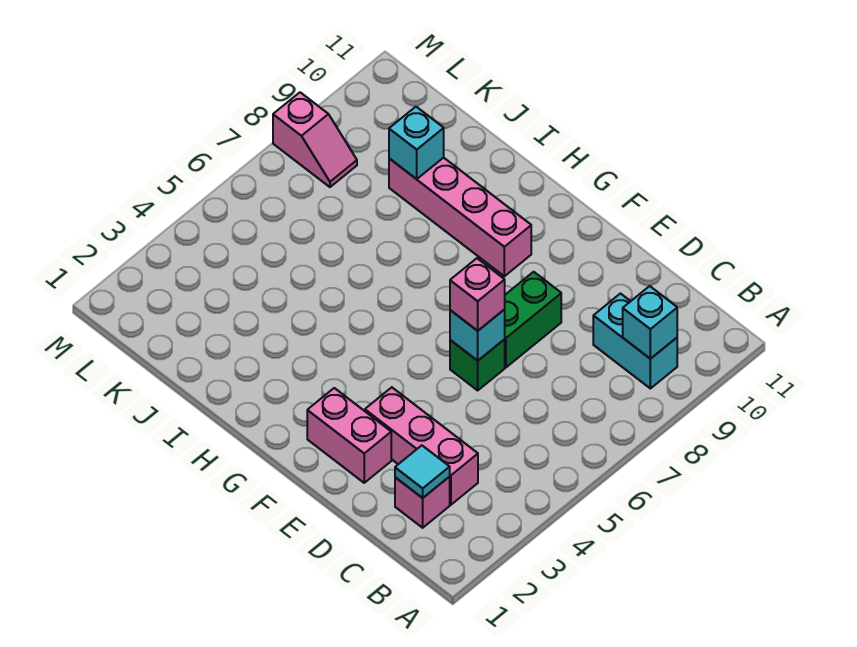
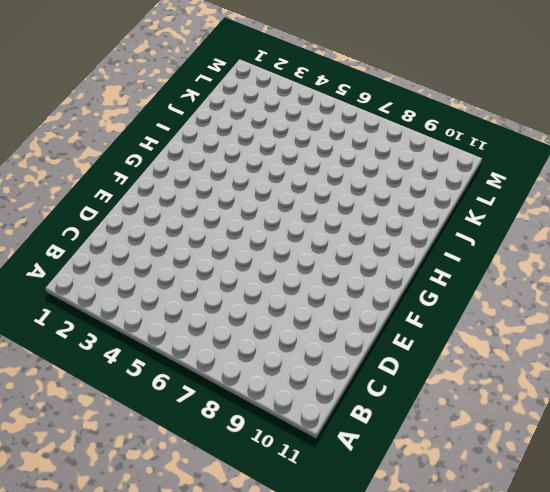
none -> cyan 1x2 brick [593,294,677,388]
none -> pink 1x1 brick [395,477,450,528]
none -> pink 1x3 brick [365,387,478,505]

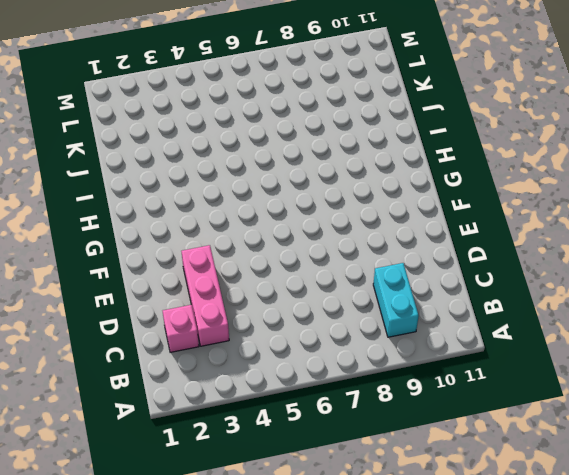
none -> pink 1x2 brick [307,388,391,483]
none -> green 1x1 brick [450,339,505,390]
none -> green 1x2 brick [505,272,561,367]

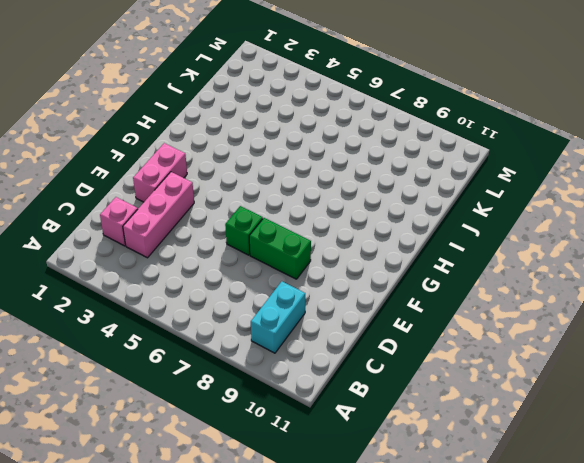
none -> pink 1x4 brick [389,158,531,276]
none -> pink 1x2 slope [273,92,357,187]
none -> cyan 1x1 brick [623,286,677,359]

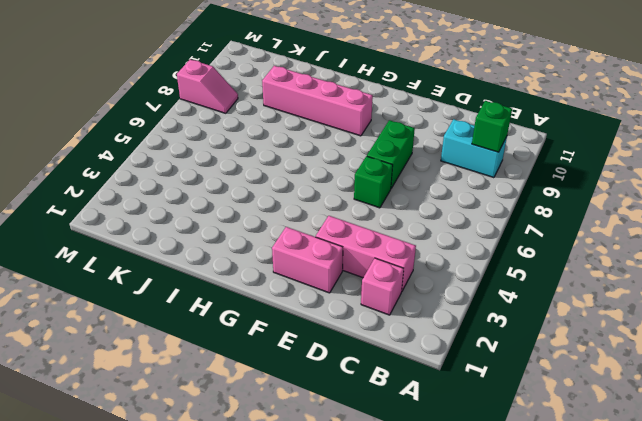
green 1x1 brick [472,101,512,152] -> cyan 1x1 brick [623,286,677,359]
none -> cyan 1x1 tile [395,445,450,498]
none -> cyan 1x1 brick [450,309,505,361]
none -> cyan 1x1 brick [389,107,444,179]

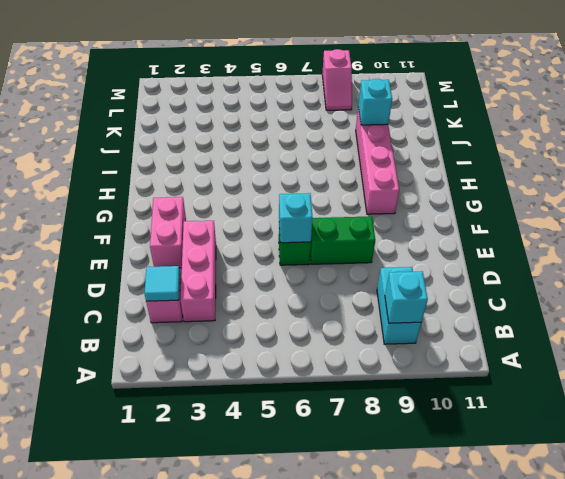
none -> pink 1x1 brick [450,258,505,331]

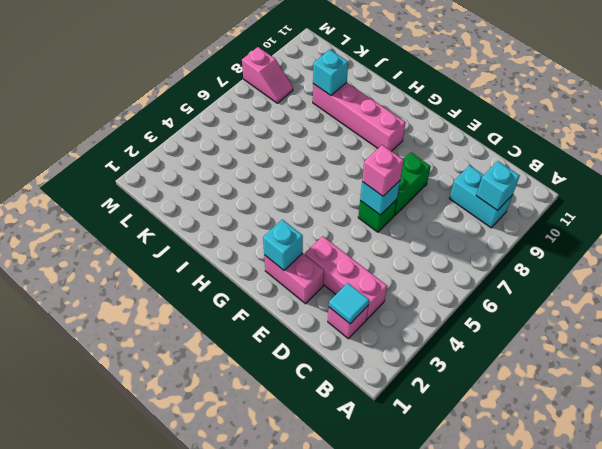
cyan 1x1 brick [263,220,303,270] -> none

